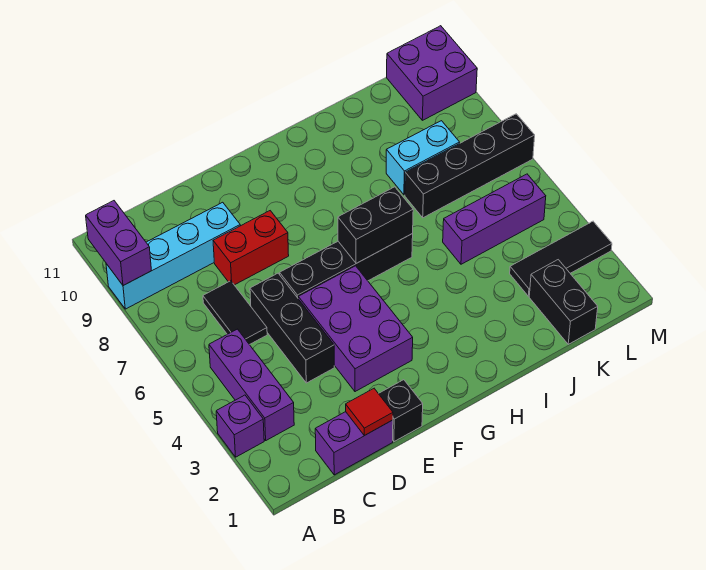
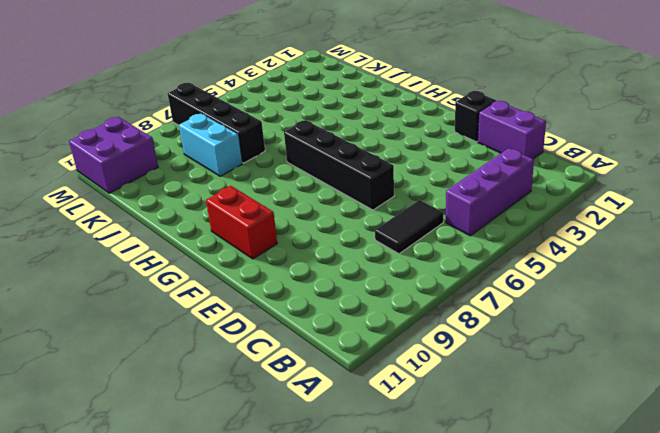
red 1x2 brick [206,186,277,259] -> red 1x2 brick moved to [213,211,289,285]
none -> purple 1x1 brick [216,395,264,457]
none -> cyan 1x4 brick [106,202,240,309]
none -> black 1x3 brick [250,273,334,383]

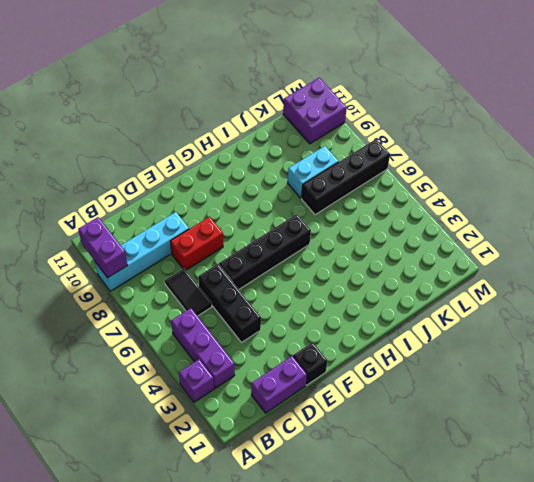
none -> purple 2x3 brick [298,266,413,392]
none -> purple 1x3 brick [443,174,546,264]
none -> black 1x2 brick [529,260,598,344]

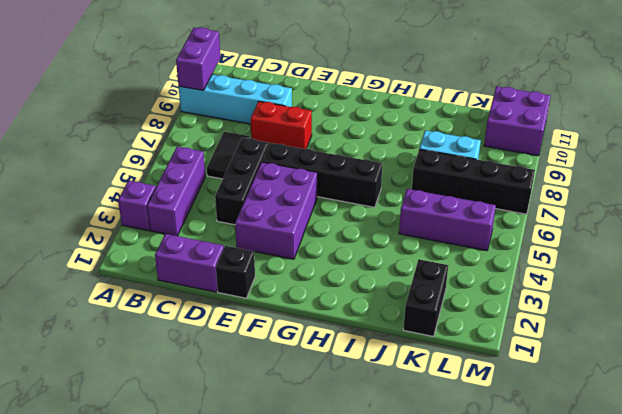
none -> black 1x3 tile [510,221,612,296]
none -> red 1x1 tile [346,389,393,436]
none -> black 1x2 brick [338,187,413,263]

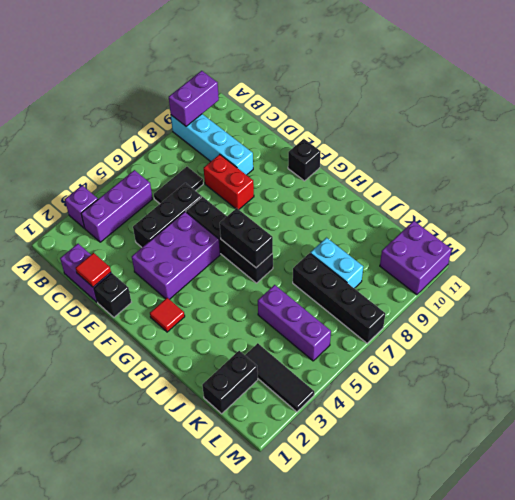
black 1x1 brick [288,139,321,181] -> none
red 1x1 tile [150,298,185,332] -> none

